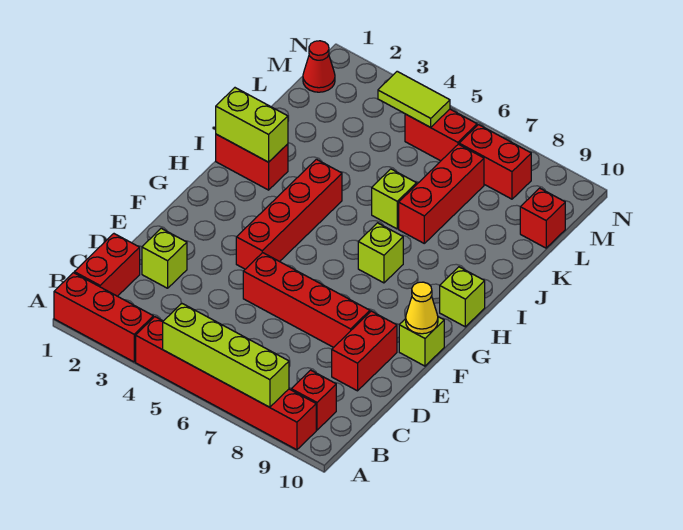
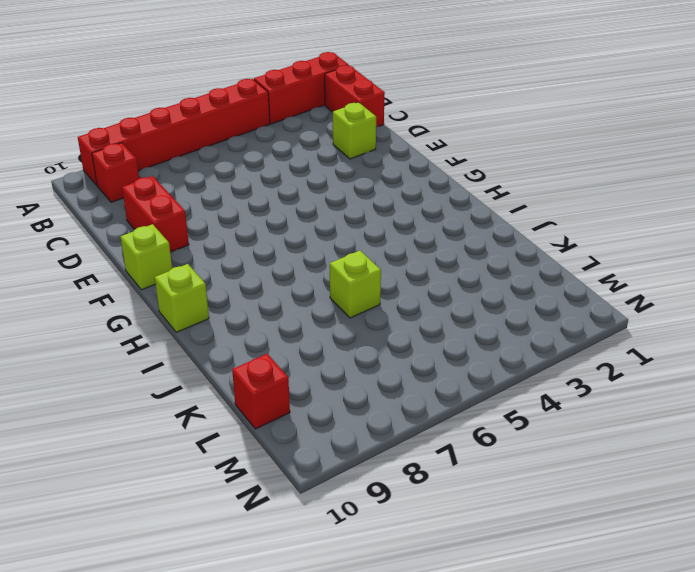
none -> red 1x4 brick [243,253,370,347]
none -> red 1x4 brick [236,159,342,269]
none -> lime 1x1 brick [358,223,403,283]

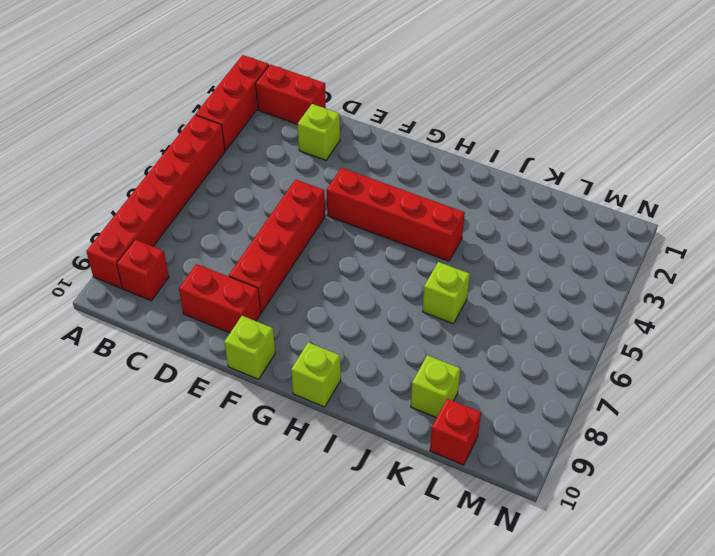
lime 1x1 brick [411,355,461,418] -> lime 1x1 brick moved to [358,223,403,283]
none -> red 1x2 brick [216,134,288,190]
none -> red 1x3 brick [399,144,484,243]
none -> red 1x1 cone [303,41,335,92]

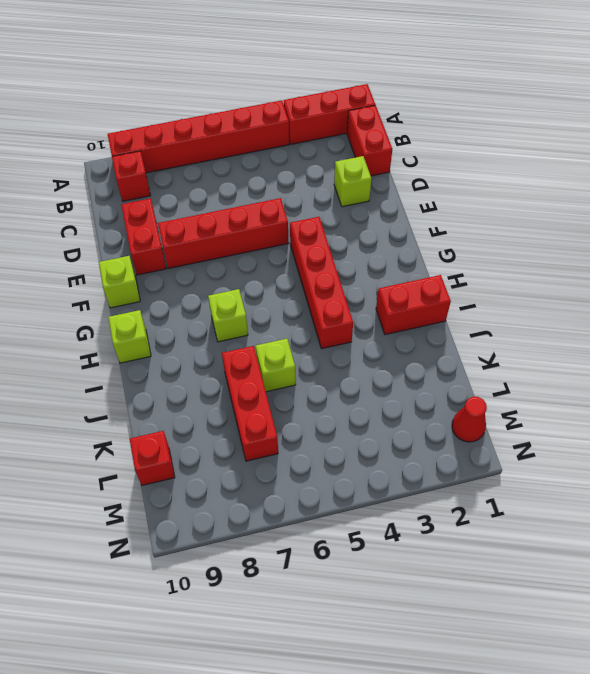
none -> red 1x2 brick [405,109,477,161]
none -> red 1x2 brick [459,125,531,199]
none -> lime 1x4 brick [163,304,289,407]

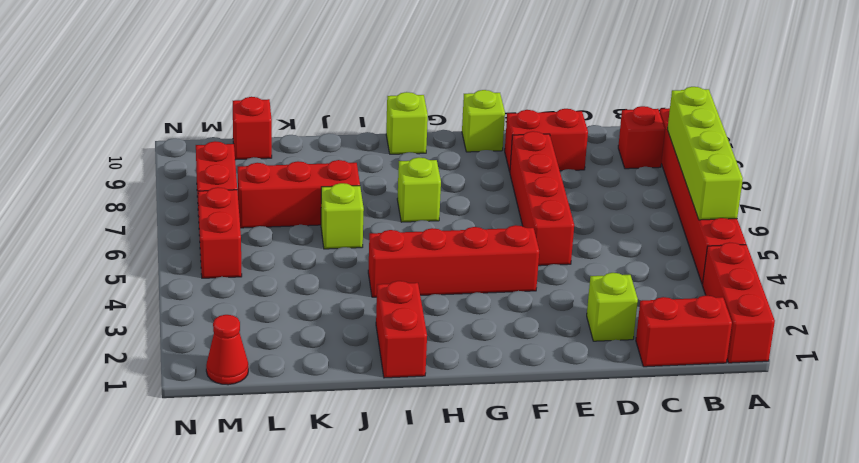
none -> yellow 1x1 cone [405,282,438,334]
none -> lime 1x2 brick [216,88,288,162]
none -> lime 1x2 tile [378,71,450,127]

